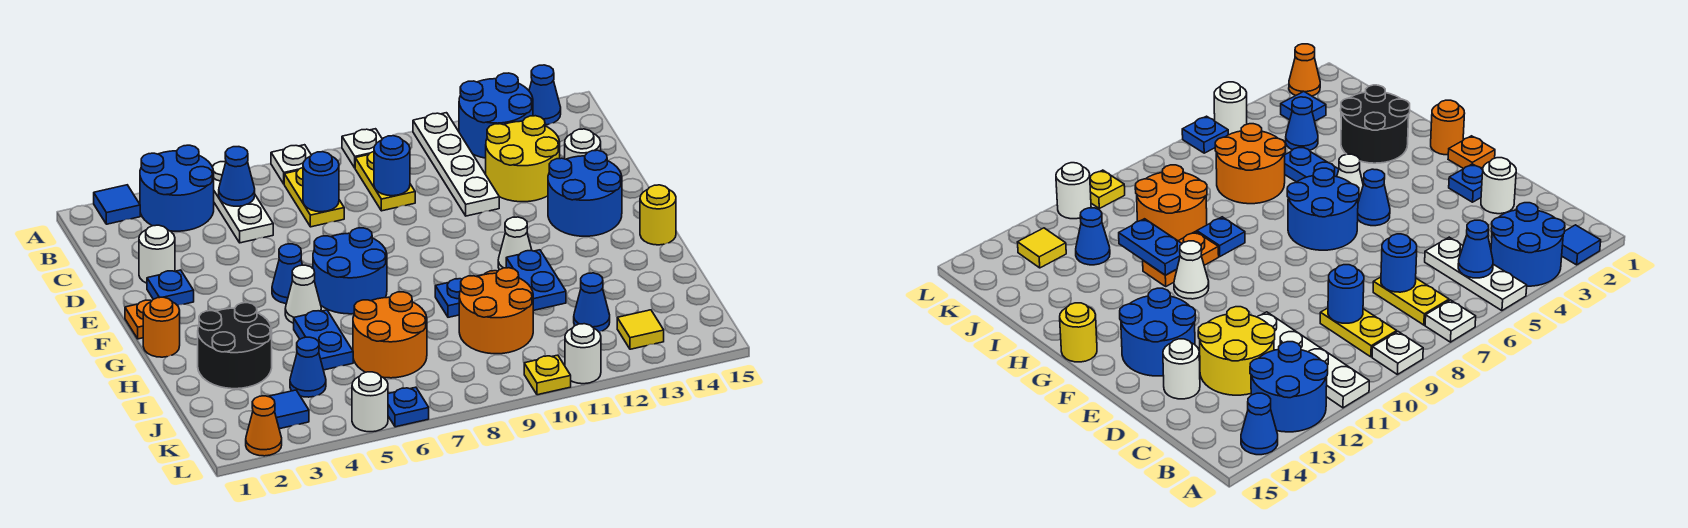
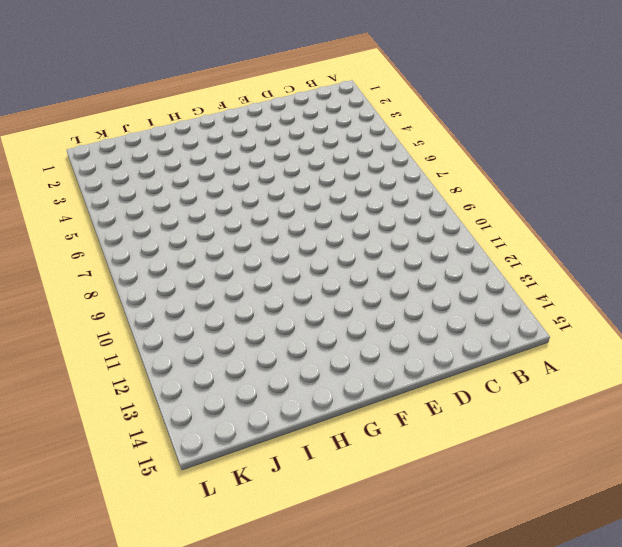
none -> blue 1x1 tile [94,185,140,224]
none -> blue 2x2 round brick [140,145,214,231]
none -> white 1x3 plate [212,162,273,243]
none -> white 1x1 plate [271,145,311,184]

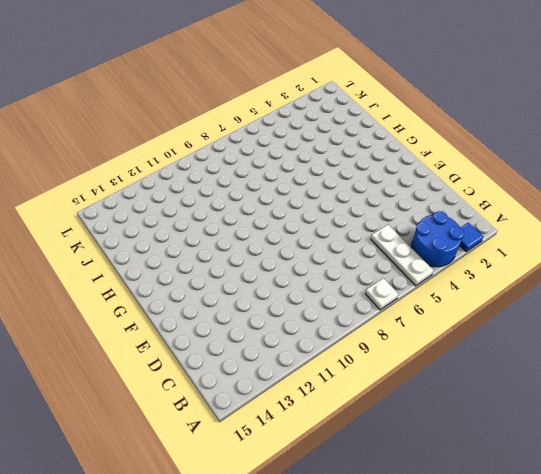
none -> white 1x1 plate [342,129,382,168]
none -> white 1x4 plate [413,113,499,216]
none -> blue 2x2 round brick [459,73,533,158]
none -> blue 1x1 cone [529,65,561,125]

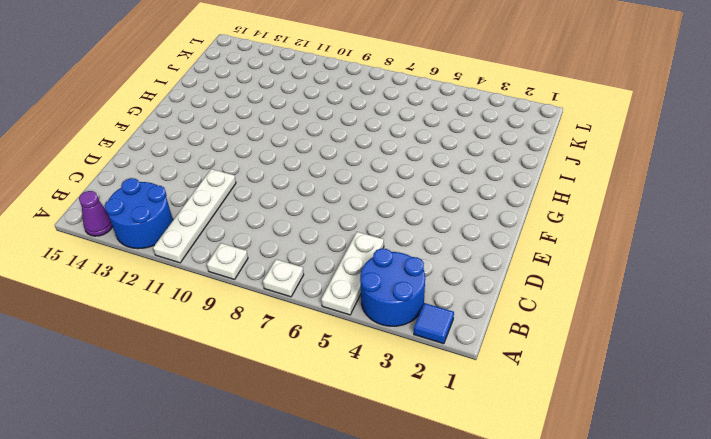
purple 1x1 cone [79,191,113,236] -> blue 1x1 cone [529,65,561,125]
none -> yellow 1x2 plate [284,168,344,227]
none -> yellow 1x2 plate [355,152,415,211]
none -> yellow 2x2 round brick [486,116,560,202]
none -> white 1x1 round brick [139,225,175,283]

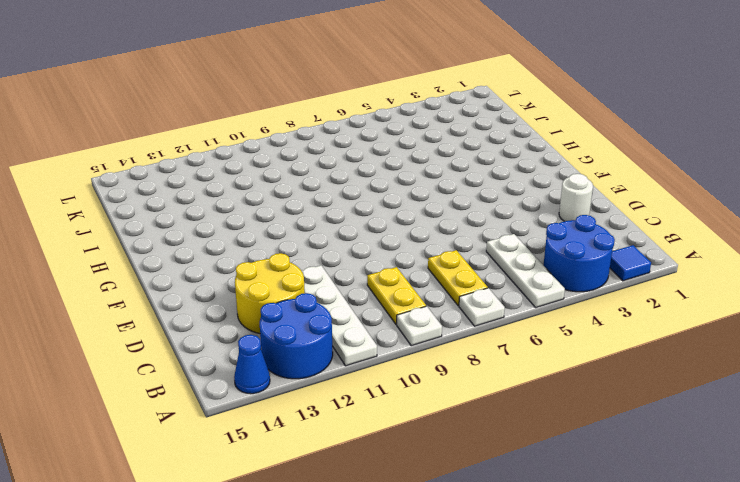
none -> white 1x1 round brick [565,129,601,159]
none -> blue 1x1 plate [147,270,194,306]
none -> blue 2x2 round brick [548,150,622,236]
none -> orange 1x1 plate [125,300,151,339]

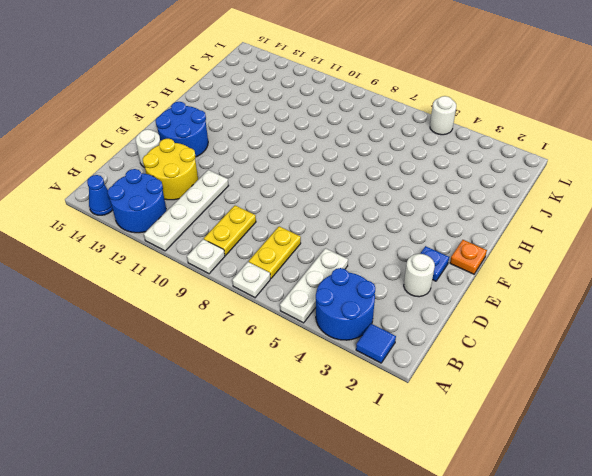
none -> blue 1x1 cone [272,244,302,304]
none -> blue 2x2 round brick [313,228,387,314]
none -> orange 1x1 round brick [143,297,180,357]
none -> white 1x1 cone [285,265,321,323]

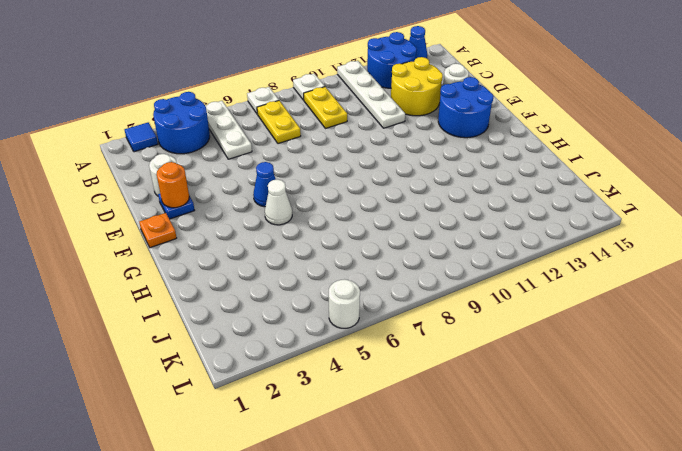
orange 1x1 round brick [157,162,189,208] -> orange 1x1 round brick moved to [143,297,180,357]
none -> blue 2x2 round brick [313,228,387,314]
none -> white 1x1 cone [498,217,532,270]
none -> yellow 1x1 round brick [640,185,676,245]
none -> black 2x2 round brick [198,303,272,389]

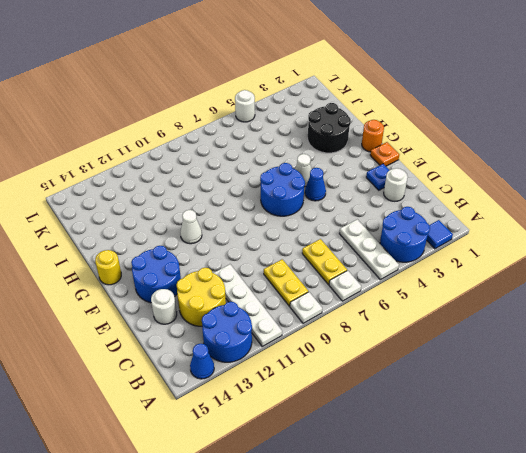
none -> blue 1x2 plate [294,310,353,370]
none -> blue 1x1 plate [435,279,462,317]
none -> orange 1x2 plate [1143,231,1219,286]
none -> orange 2x2 round brick [353,292,427,378]

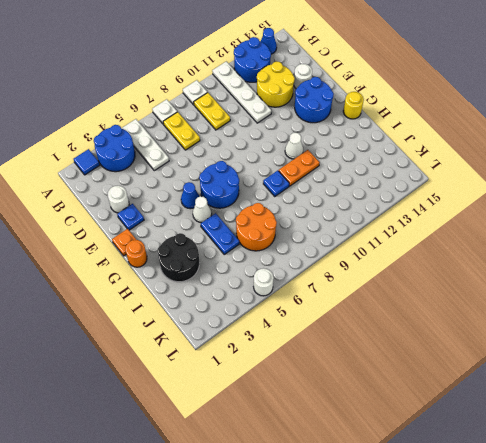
none -> orange 2x2 round brick [459,268,533,354]
none -> blue 1x1 cone [290,337,326,397]
none -> blue 1x1 cone [574,273,610,332]
none -> blue 1x1 tile [268,390,309,429]

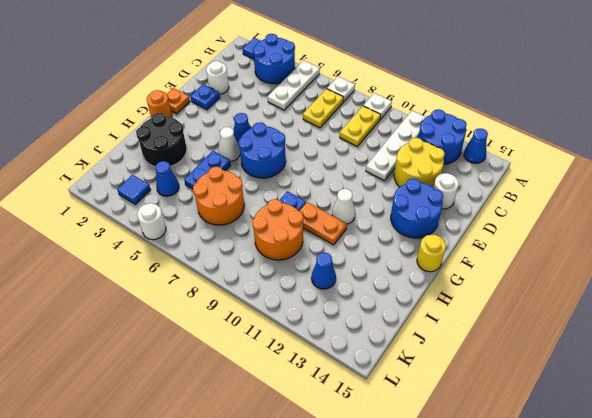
none -> yellow 1x1 tile [617,310,664,349]
none -> orange 1x1 cone [246,396,282,456]
none -> blue 1x1 plate [388,387,429,427]
none -> yellow 1x1 plate [524,355,571,395]

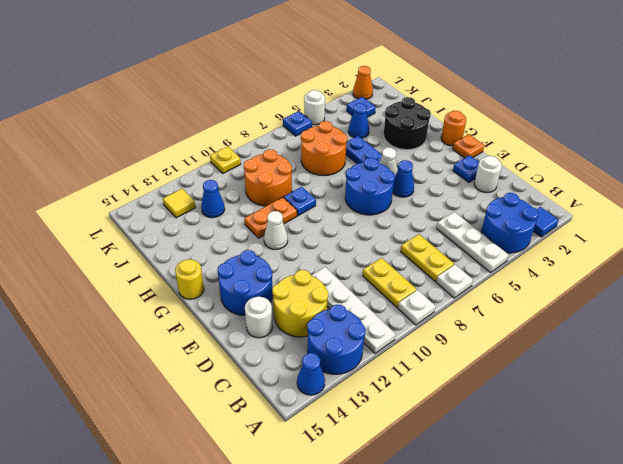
none -> white 1x1 round brick [565,324,601,384]
none -> blue 1x1 cone [219,147,255,206]
none -> blue 1x1 round brick [303,152,339,212]
none -> blue 1x1 round brick [374,136,410,196]

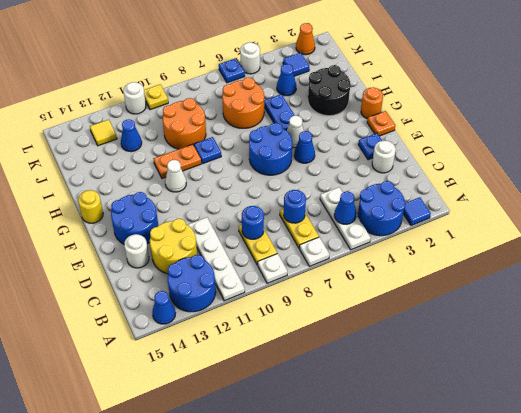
none -> blue 1x2 plate [506,250,566,311]

